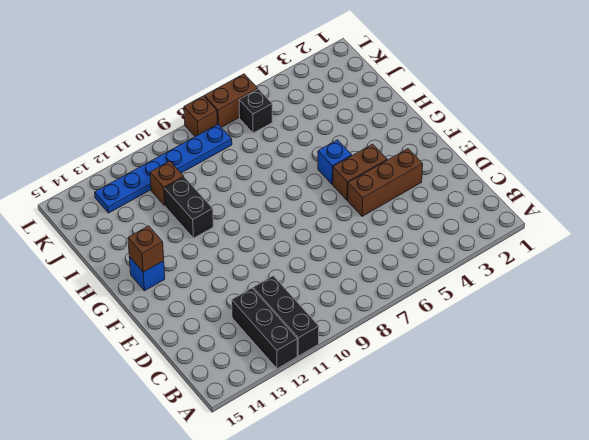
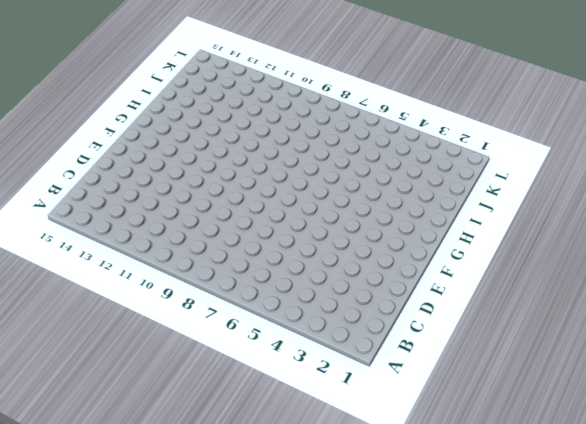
none -> black 1x3 brick [253,276,319,356]
none -> black 1x3 brick [232,288,297,369]
none -> brown 1x3 brick [348,149,423,216]

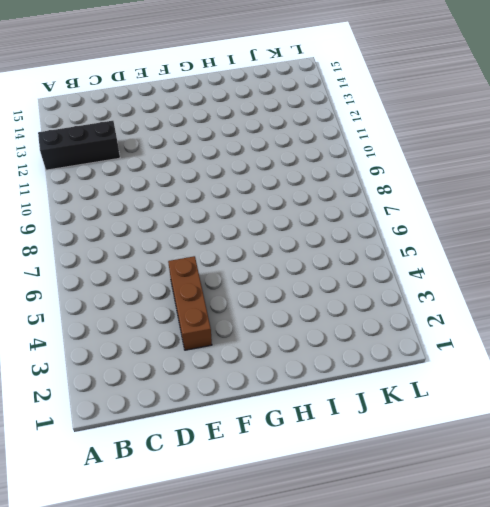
none -> black 1x3 brick [253,276,319,356]
none -> brown 1x2 brick [333,144,387,200]
none -> blue 1x1 brick [318,140,352,184]

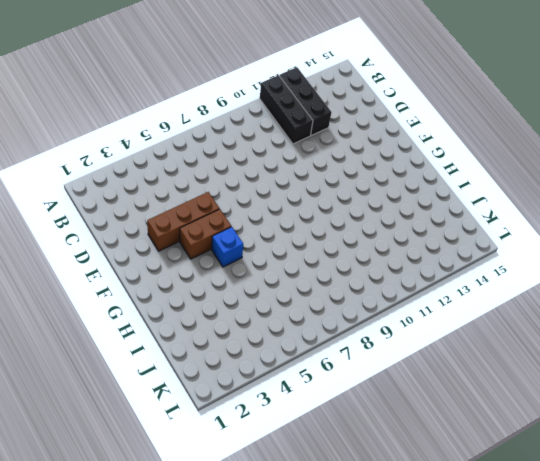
none -> blue 1x1 brick [129,257,165,291]
none -> black 1x2 brick [164,177,213,238]
none -> brown 1x1 brick [150,161,184,206]

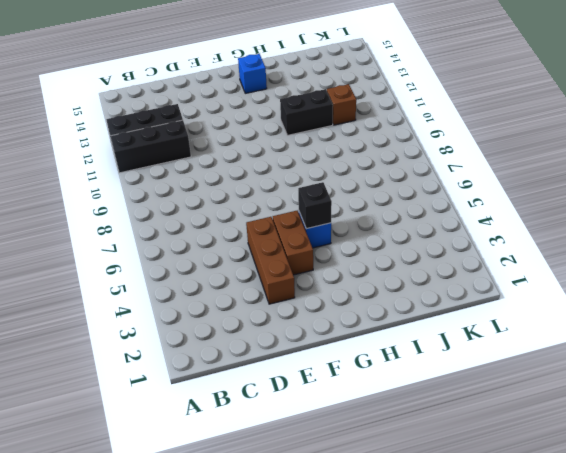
black 1x1 brick [298,182,332,229] -> black 1x1 brick moved to [239,89,272,133]
none -> blue 1x6 plate [95,124,232,213]
none -> brown 1x2 brick [204,74,258,127]
none -> brown 1x1 brick [184,96,217,137]

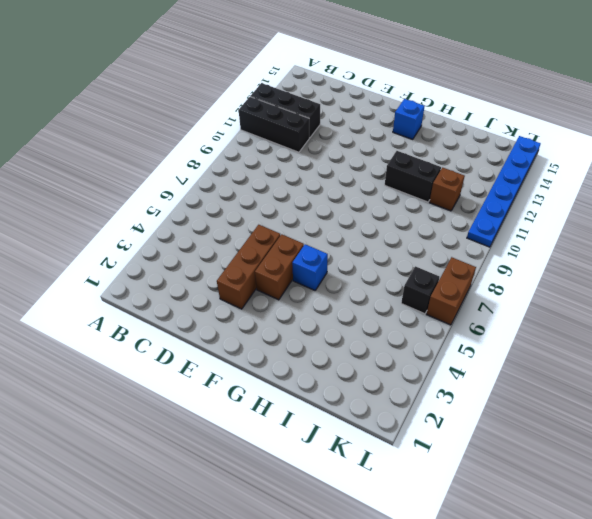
blue 1x6 plate [467,136,541,247] -> blue 1x6 plate moved to [95,124,232,213]
none -> brown 1x1 brick [184,96,217,137]
none -> brown 1x1 brick [128,226,164,272]

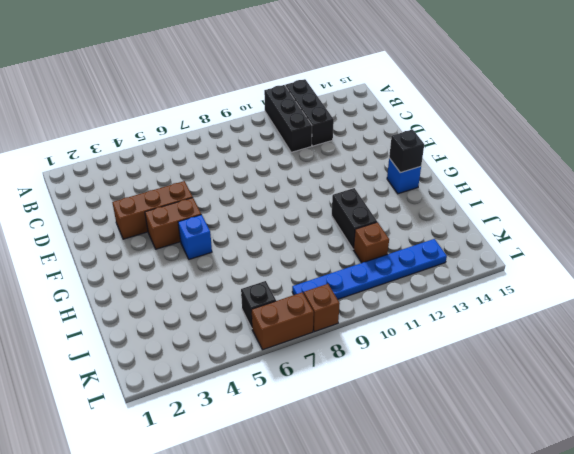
black 1x1 brick [389,129,424,173] -> brown 1x1 brick [128,226,164,272]

